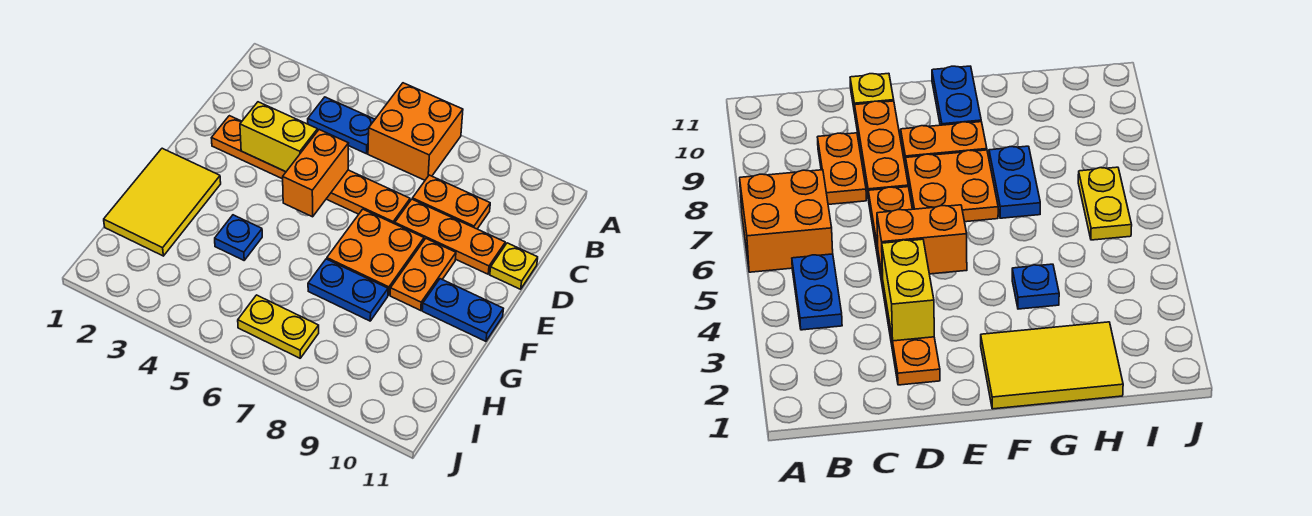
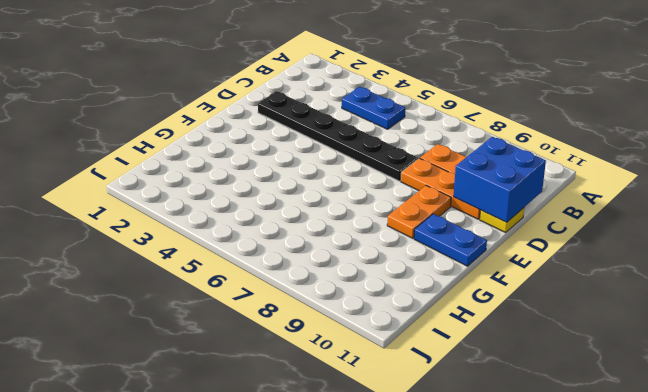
blue 2x2 brick [454,137,546,222] -> none
black 1x6 plate [258,91,418,181] -> orange 1x6 plate [212,116,410,224]
none -> orange 2x2 brick [368,83,463,180]
none -> orange 2x2 plate [327,209,424,295]
none -> yellow 2x3 tile [104,148,221,256]

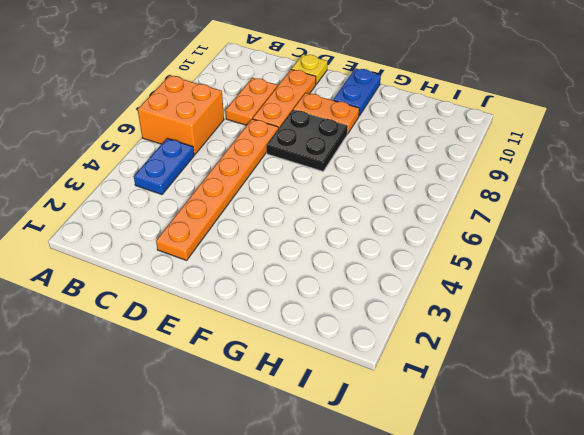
black 2x2 plate [267,110,348,171] -> orange 2x2 plate [327,209,424,295]
none -> yellow 2x3 tile [104,148,221,256]
none -> blue 1x1 plate [215,215,262,260]
none -> blue 1x2 plate [308,259,388,321]

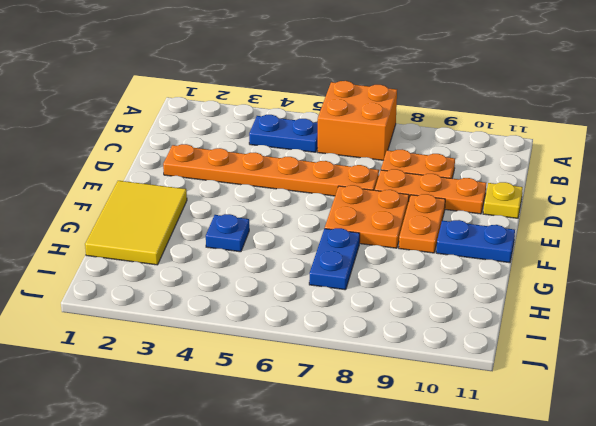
blue 1x2 plate [309,228,360,290] -> blue 1x2 plate turned to [308,259,388,321]
none -> yellow 1x2 plate [238,295,319,358]
none -> yellow 1x2 brick [240,102,318,172]
none -> orange 1x2 brick [283,130,349,217]

